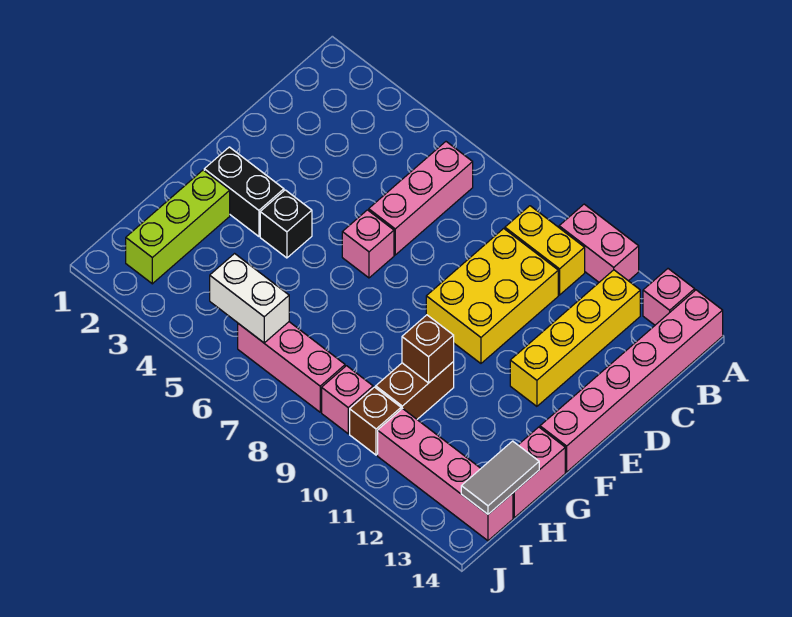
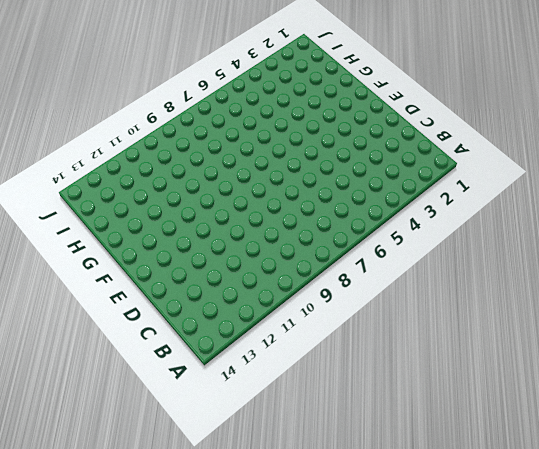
none -> pink 1x2 brick [559,204,639,282]
none -> pink 1x1 brick [643,269,695,325]
none -> pink 1x6 brick [540,290,723,472]

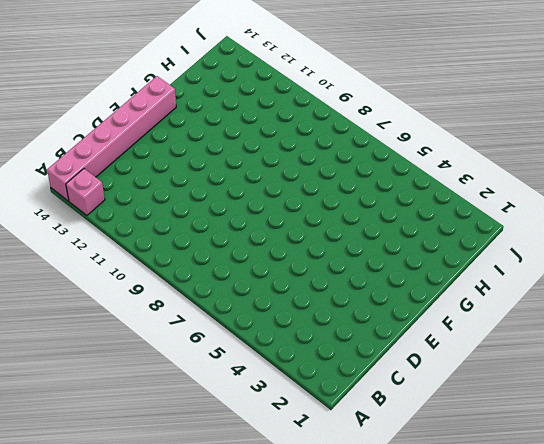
none -> pink 1x2 brick [559,204,639,282]
none -> pink 1x3 brick [369,142,473,255]
none -> yellow 1x2 brick [505,206,585,295]

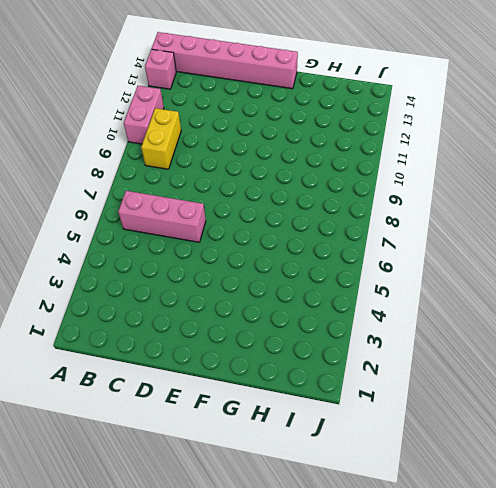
none -> yellow 1x4 brick [510,270,640,406]
none -> yellow 2x3 brick [426,228,558,363]
none -> pink 1x1 brick [342,210,394,278]

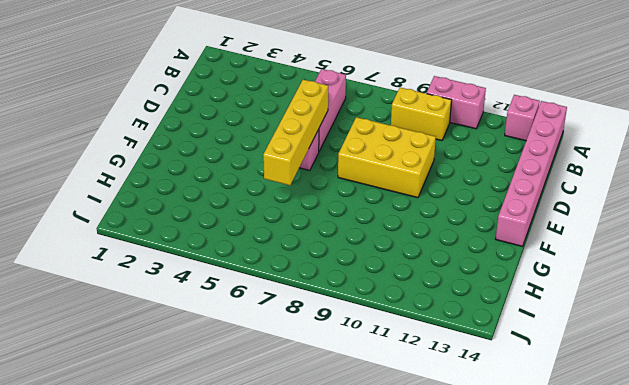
yellow 1x4 brick [263,80,328,185] -> yellow 1x4 brick moved to [510,270,640,406]
yellow 2x3 brick [338,117,436,198] -> yellow 2x3 brick turned to [426,228,558,363]
none -> black 1x2 brick [204,147,284,236]
none -> black 1x1 brick [260,190,312,258]
none -> lime 1x3 brick [126,170,230,284]

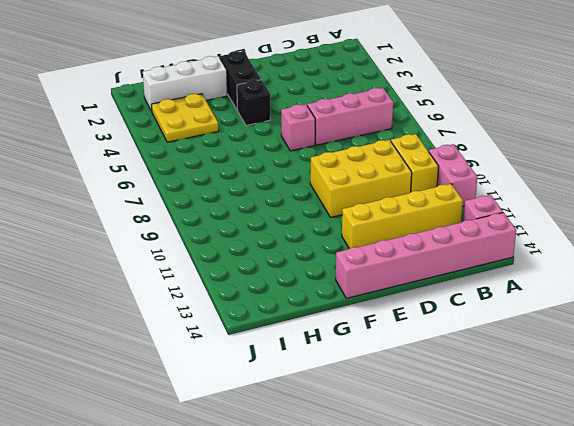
white 1x3 brick [143,56,227,111] -> lime 1x3 brick [126,170,230,284]
yellow 2x2 plate [151,94,219,142] -> none
none -> brown 1x2 brick [376,362,454,419]
none -> pink 1x2 brick [513,427,565,518]
none -> pink 1x3 brick [238,322,345,412]

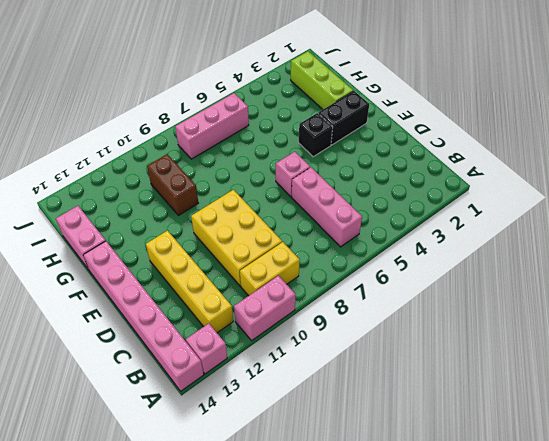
none -> pink 1x1 brick [322,366,373,434]
none -> brown 1x1 brick [350,387,401,455]
none -> pink 1x4 brick [378,408,513,541]

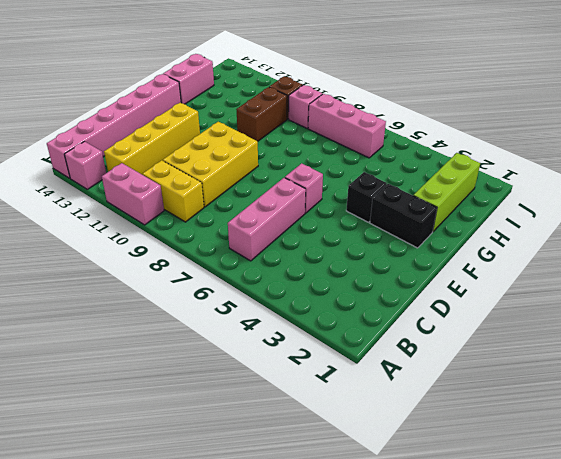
none -> pink 1x4 brick [378,408,513,541]
none -> brown 1x1 brick [402,315,454,383]
none -> grey 1x2 tile [461,441,539,514]

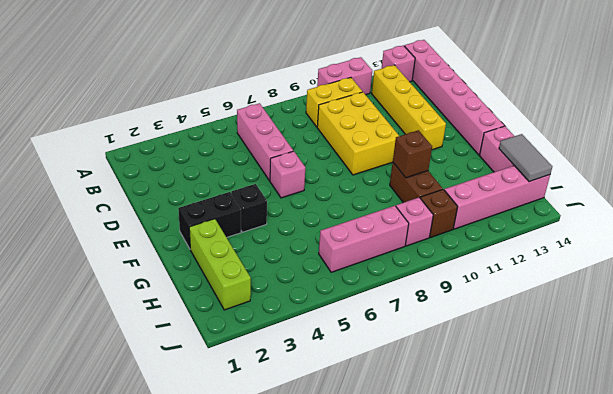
none -> white 1x2 brick [210,254,289,343]

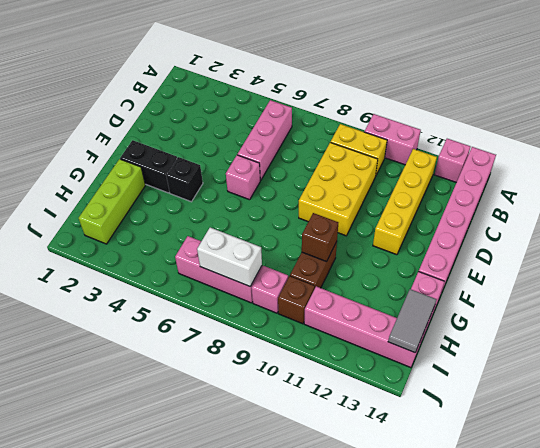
white 1x2 brick [197,228,262,286] -> white 1x2 brick moved to [210,254,289,343]

